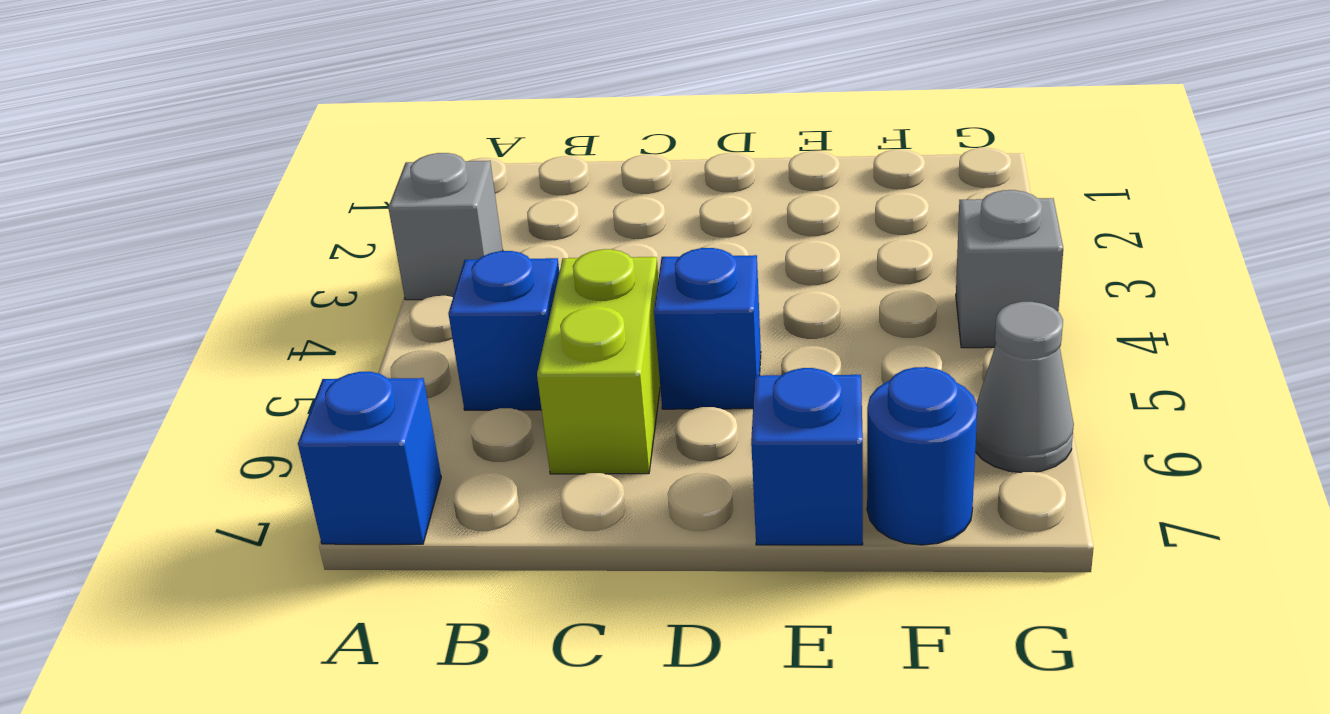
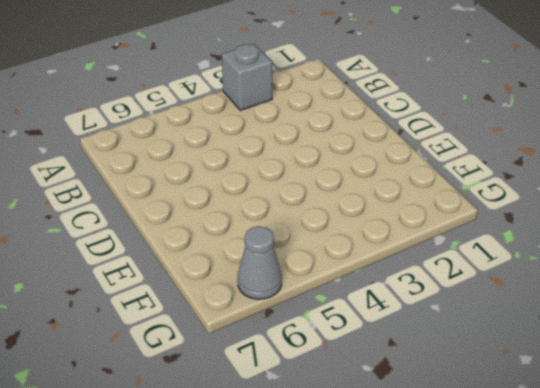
none -> blue 1x1 brick [298,372,441,544]
none -> blue 1x1 brick [448,251,559,410]

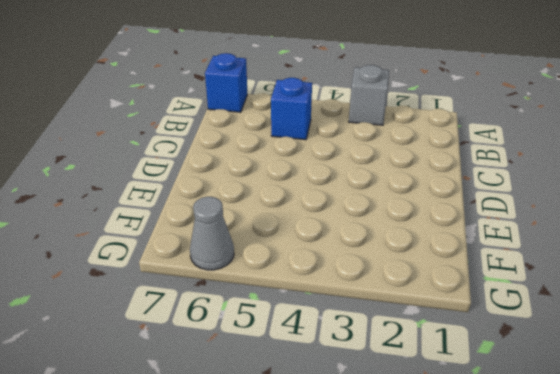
none -> lime 1x2 brick [537,249,660,474]
none -> blue 1x1 brick [654,248,761,409]

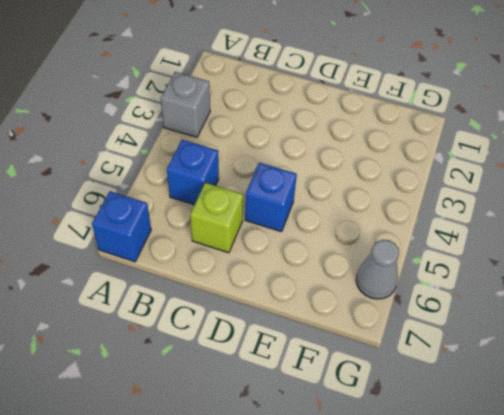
lime 1x1 brick [190,183,243,253] -> lime 1x2 brick [537,249,660,474]
none -> blue 1x1 brick [751,368,863,545]
none -> blue 1x1 round brick [867,367,977,545]

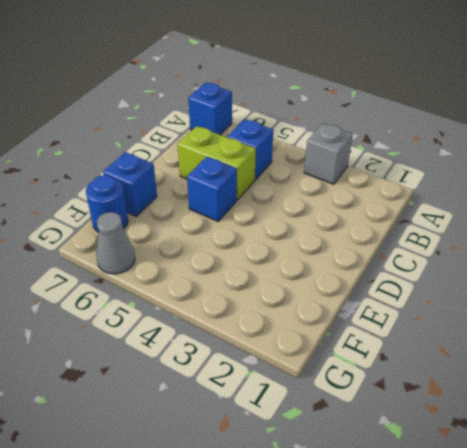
none -> grey 1x1 brick [956,190,1063,348]

